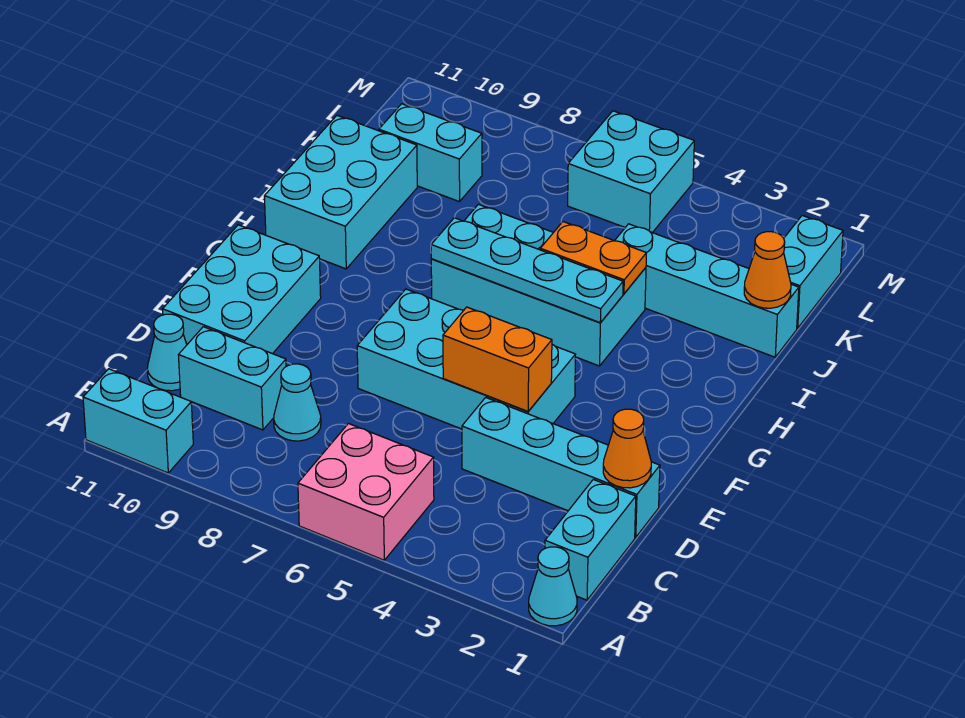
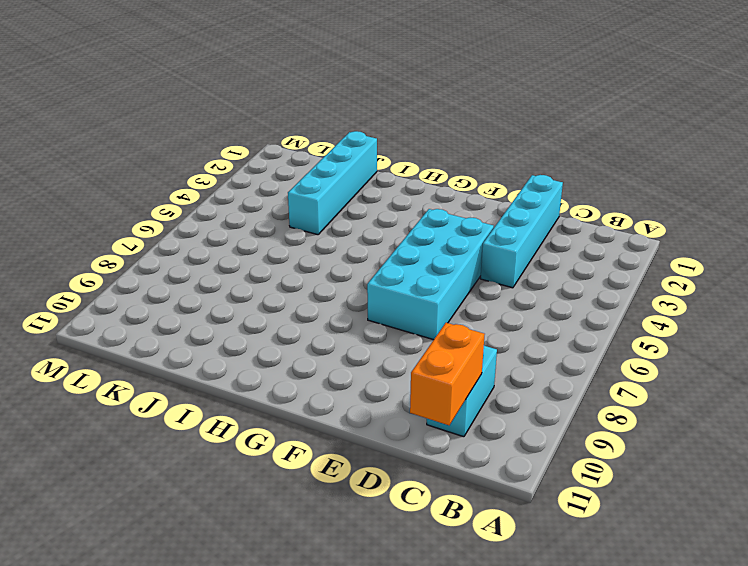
orange 1x2 brick [410,323,485,425] -> orange 1x2 brick moved to [443,307,552,411]
none -> cyan 1x1 cone [529,547,577,626]
none -> pink 2x2 brick [298,424,434,560]
none -> cyan 1x2 brick [83,369,193,473]

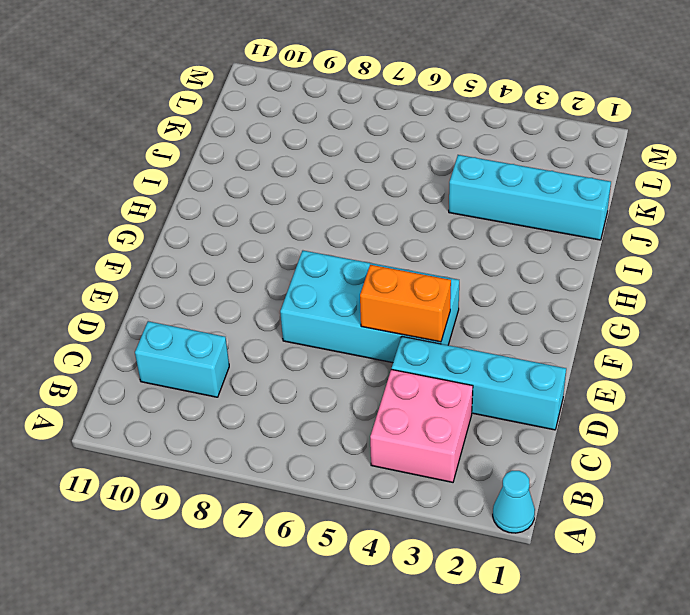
pink 2x2 brick [370,369,473,482] -> pink 2x2 brick moved to [298,424,434,560]
none -> cyan 1x2 brick [83,369,193,473]
none -> cyan 1x2 brick [545,479,636,600]
none -> cyan 1x1 cone [274,364,321,441]

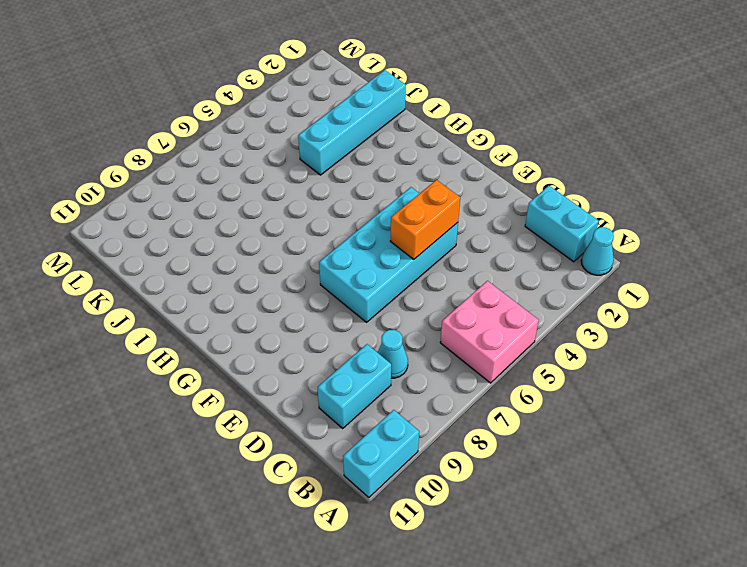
none -> cyan 1x1 cone [147,314,187,391]
none -> cyan 1x4 brick [462,397,660,537]
none -> cyan 2x3 brick [163,225,321,354]

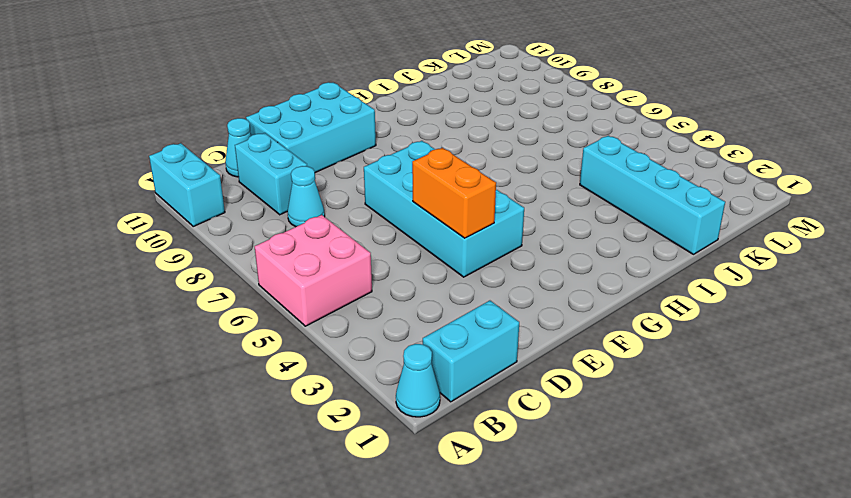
none -> cyan 1x4 brick [462,397,660,537]
none -> cyan 2x4 brick [431,204,646,366]
none -> cyan 2x3 brick [264,116,417,269]

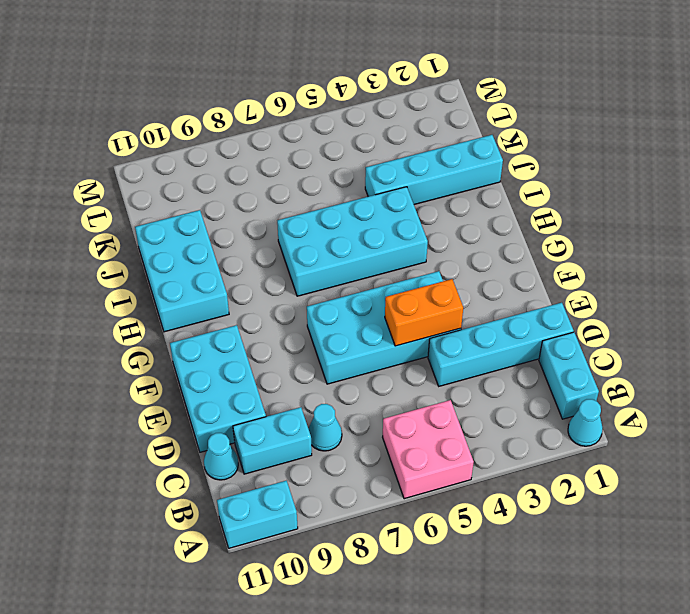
none -> cyan 1x2 brick [784,216,843,328]
none -> cyan 1x2 brick [379,104,482,202]
none -> cyan 2x2 brick [568,111,694,233]

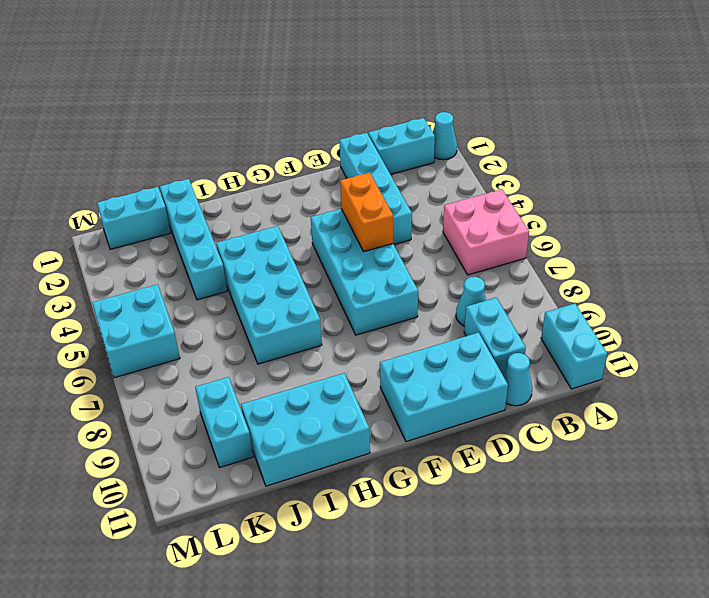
none -> orange 1x1 cone [603,409,651,488]
none -> cyan 1x4 plate [431,218,623,323]
none -> orange 1x2 plate [540,222,646,294]

